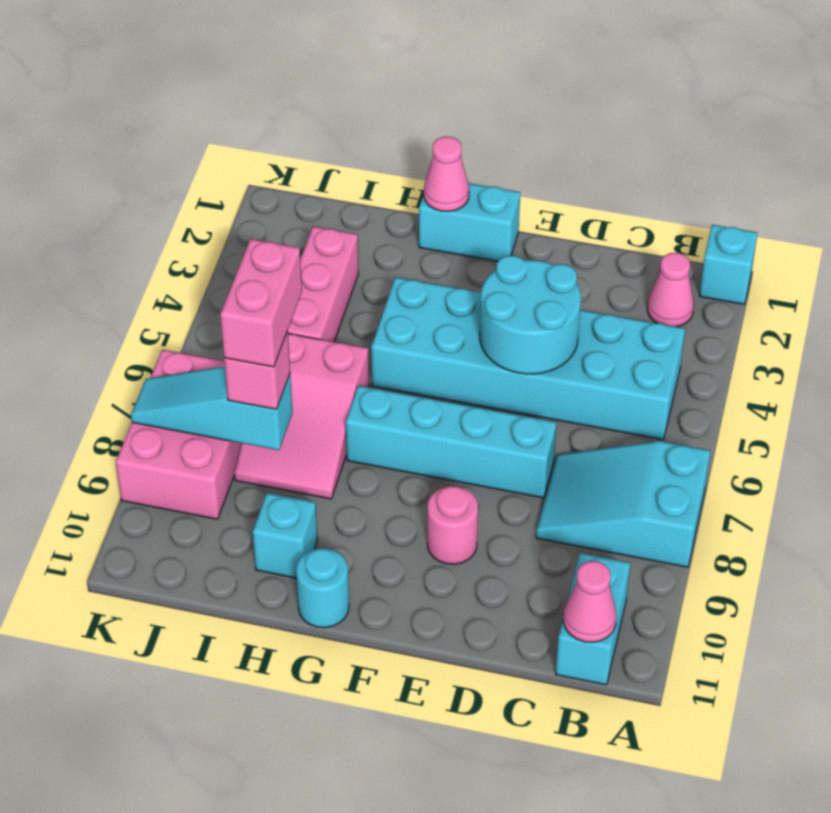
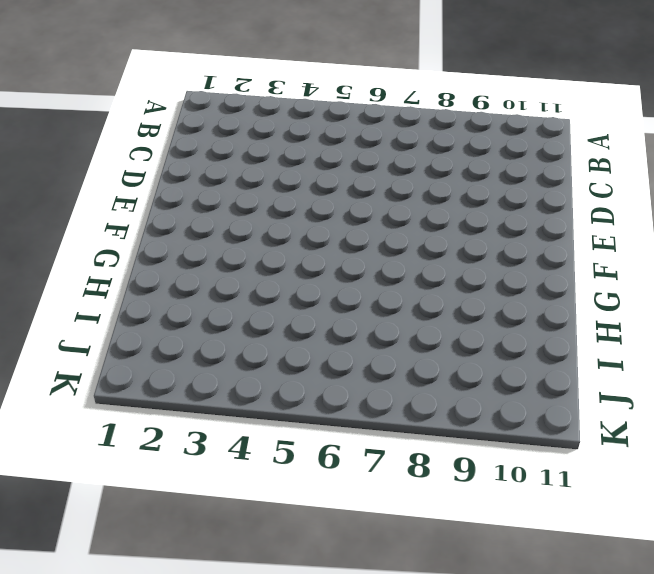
none -> cyan 1x1 brick [700,225,757,304]
none -> cyan 2x3 slope [536,441,710,567]
none -> pink 1x1 cone [647,253,694,327]

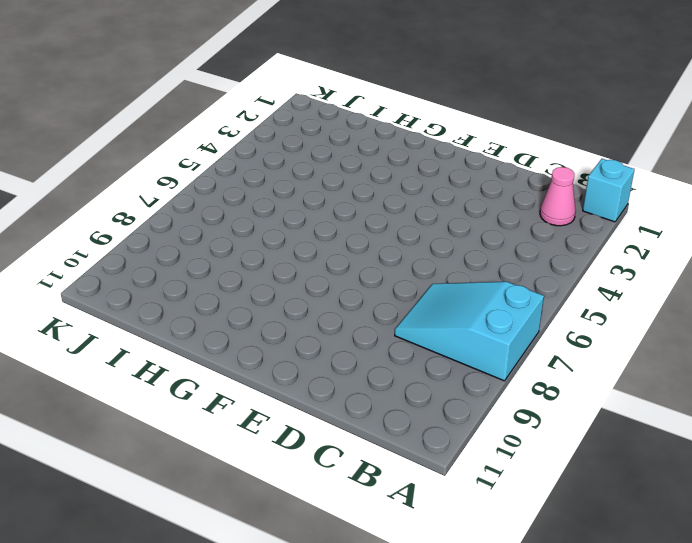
none -> cyan 2x6 brick [371,277,685,440]
none -> cyan 1x2 brick [556,553,630,685]
none -> cyan 1x4 brick [346,386,556,498]

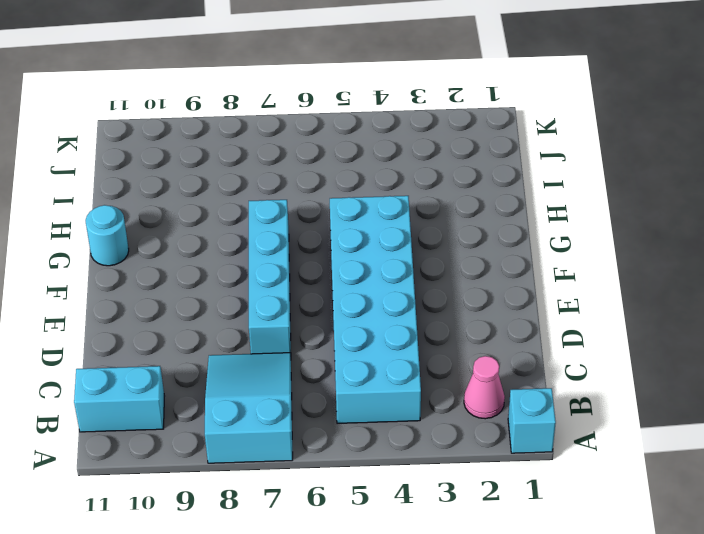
none -> pink 1x1 round brick [427,486,478,564]
none -> cyan 1x2 brick [419,183,520,261]
none -> pink 2x3 slope [234,334,369,499]

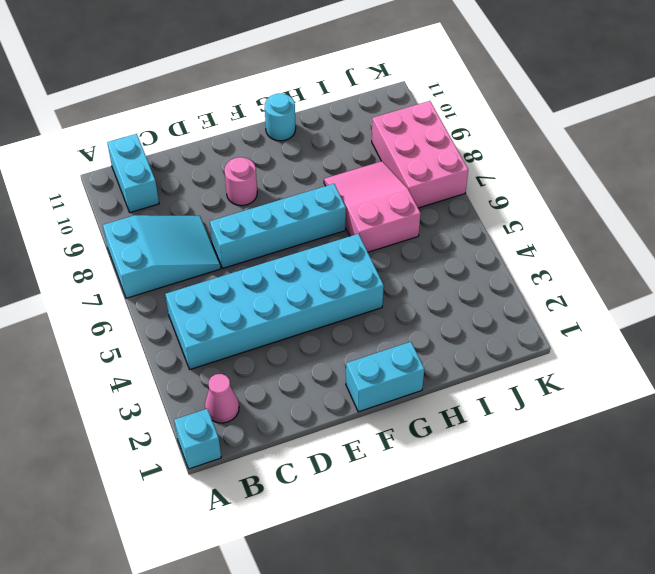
none -> cyan 1x1 brick [253,493,317,578]
none -> pink 1x3 brick [288,227,358,342]
none -> pink 1x1 cone [563,561,616,642]

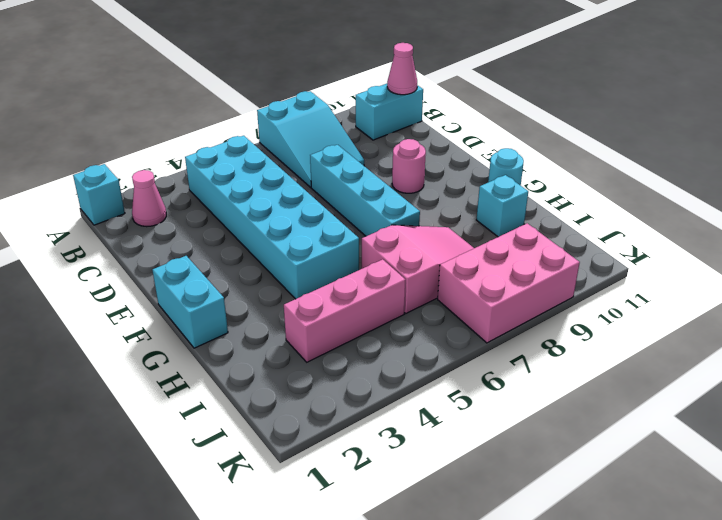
none -> cyan 2x2 round brick [480,256,581,374]
none -> pink 1x1 cone [424,137,469,212]
none -> cyan 1x3 slope [131,366,293,450]

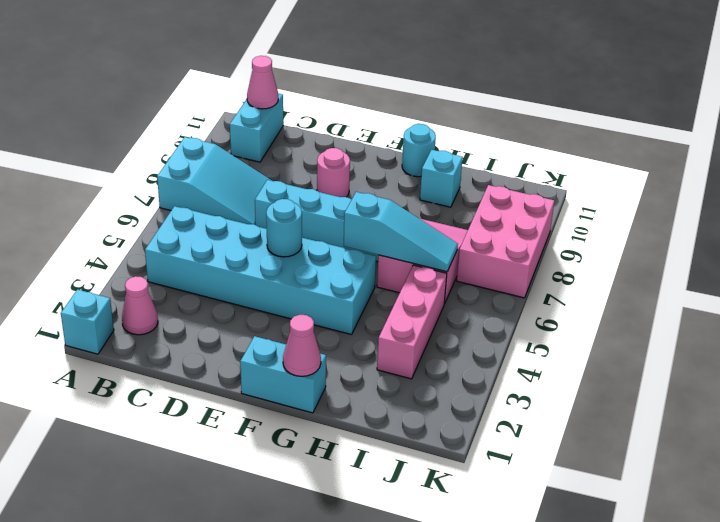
cyan 1x1 round brick [266,199,302,257] -> cyan 2x2 round brick [480,256,581,374]
cyan 1x3 slope [344,192,458,272] -> cyan 1x3 slope moved to [131,366,293,450]
none -> pink 1x1 brick [224,331,290,409]
none -> pink 1x2 brick [220,239,302,367]

